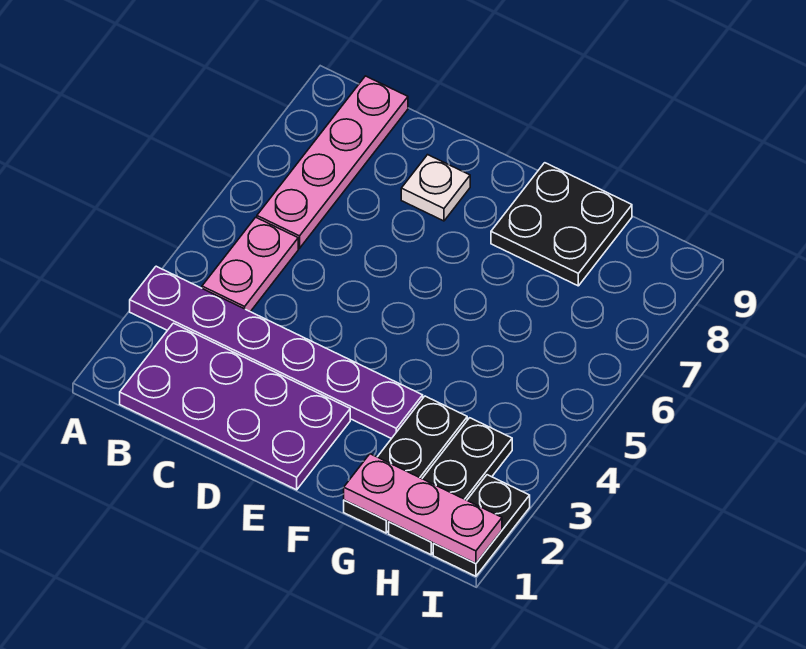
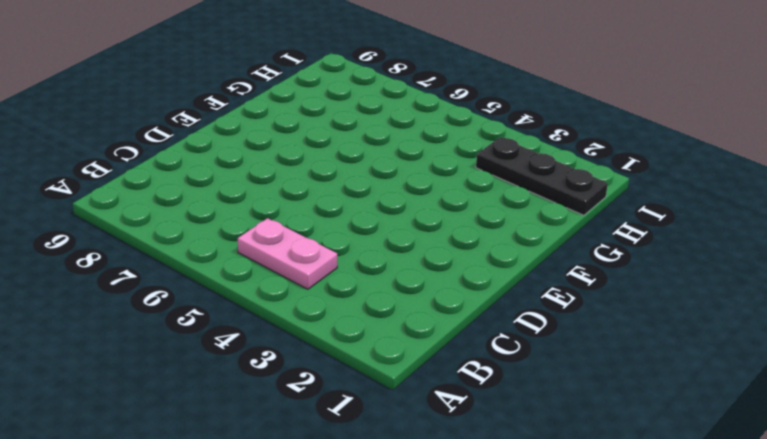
none -> purple 1x6 plate [130,266,423,439]
none -> purple 2x4 plate [120,323,350,490]

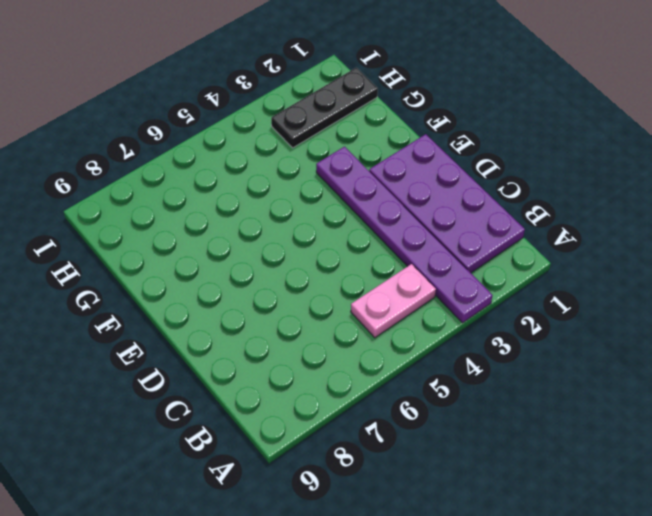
none -> pink 1x4 plate [257,76,408,248]
none -> white 1x1 plate [401,155,470,221]

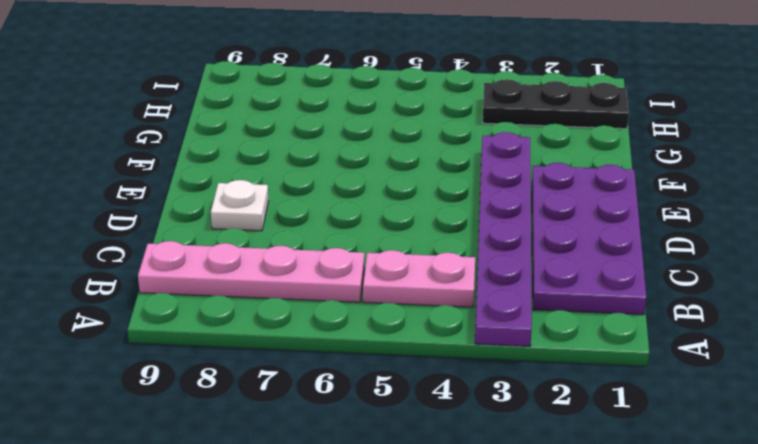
none -> black 2x2 plate [491,163,632,286]
none -> black 1x3 plate [344,396,467,533]

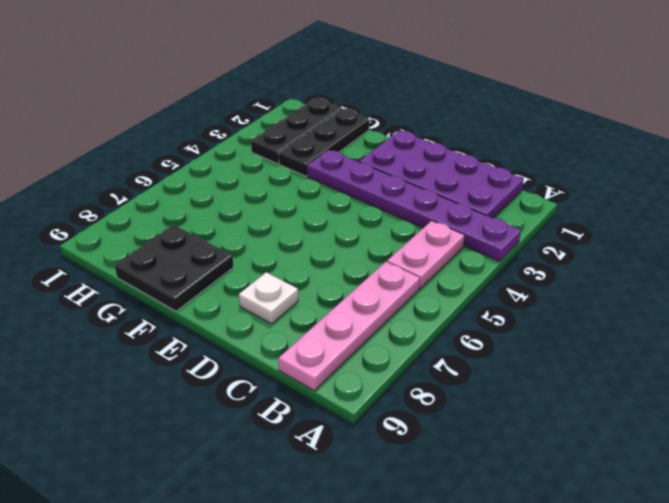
none -> black 1x2 plate [433,475,530,576]
none -> pink 1x3 plate [344,454,502,564]

